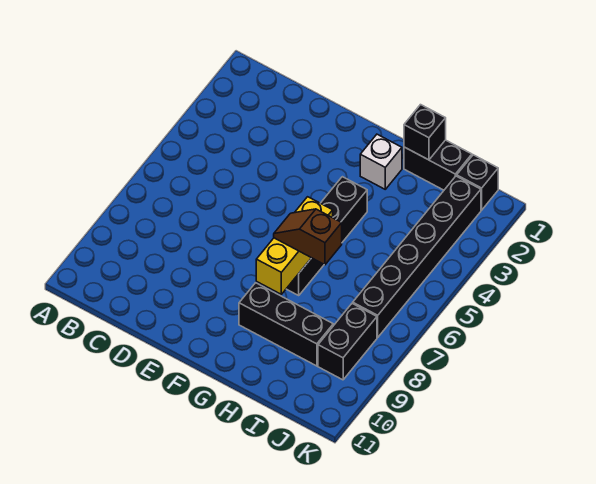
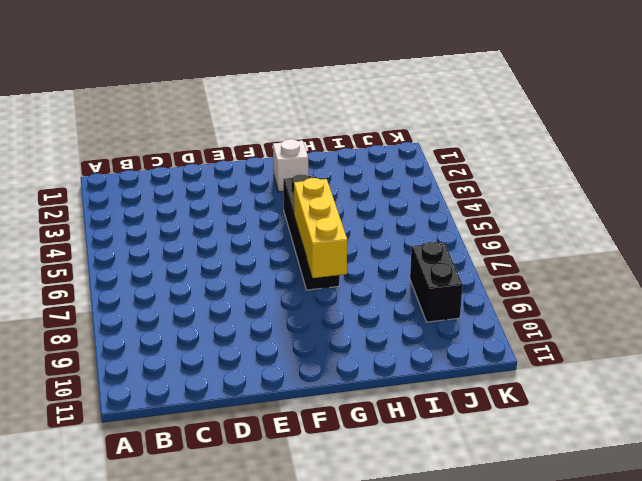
none -> black 1x3 brick [239,283,333,366]
none -> black 1x2 brick [404,140,472,190]

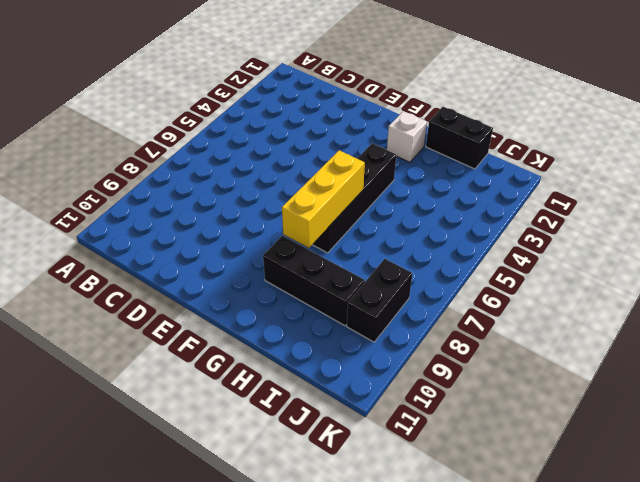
none -> black 1x1 brick [457,155,498,210]
none -> black 1x6 brick [353,176,481,337]

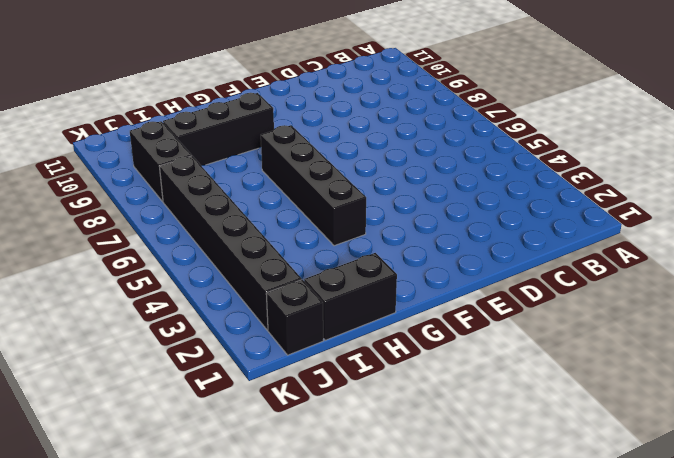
none -> white 1x1 brick [360,134,402,189]
none -> yellow 1x3 brick [256,197,333,294]

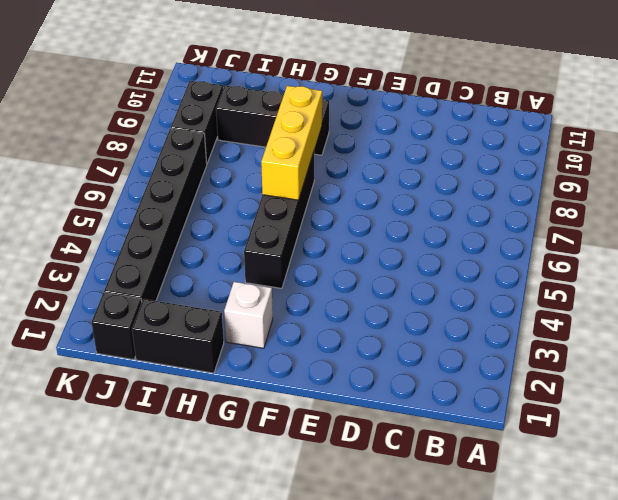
none -> black 1x1 brick [404,105,446,160]
none -> brown 1x2 slope [274,209,342,265]

